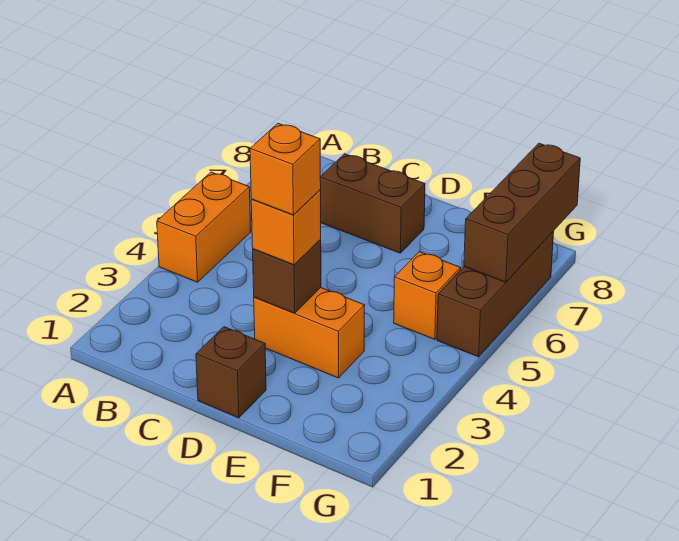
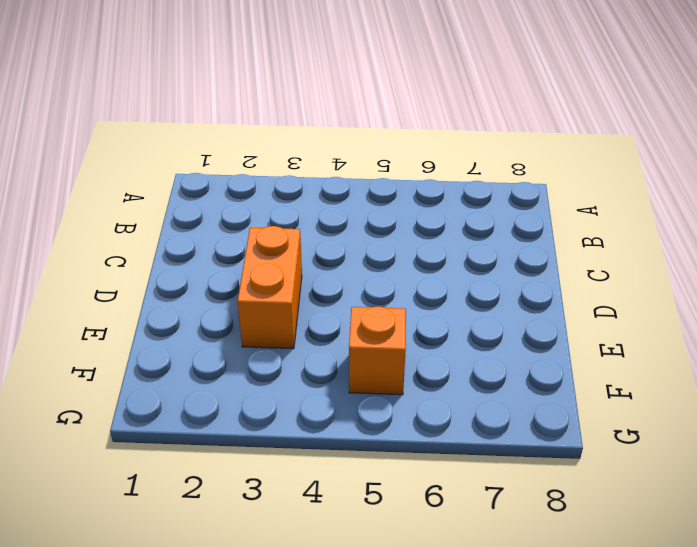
none -> orange 1x2 brick [157,172,251,282]
none -> brown 1x2 brick [320,154,425,253]

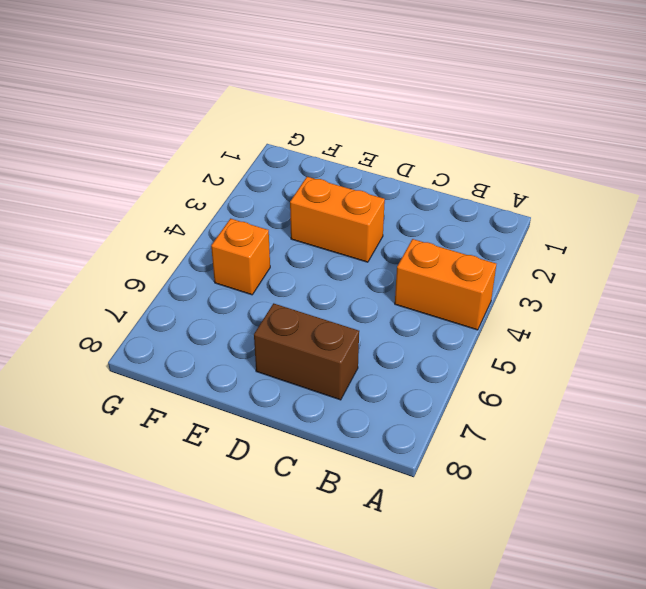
orange 1x2 brick [395,239,496,330] -> orange 1x2 brick turned to [157,172,251,282]
none -> brown 1x1 brick [196,327,266,418]
none -> brown 1x3 brick [437,231,554,357]

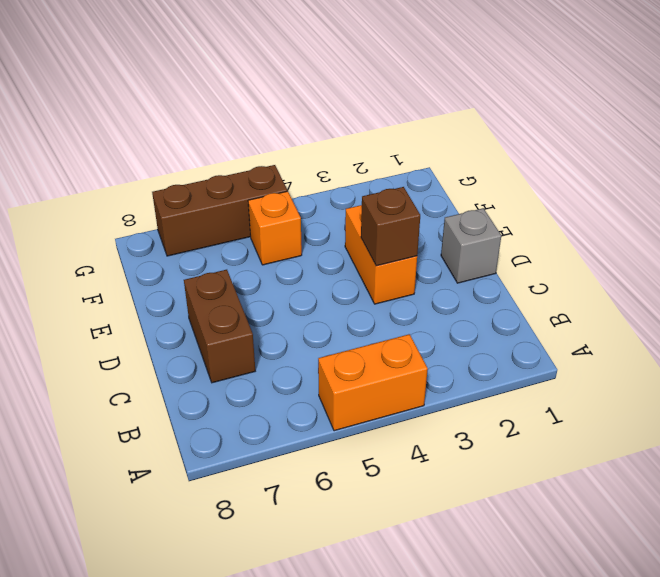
grey 1x1 brick [441,208,501,283] -> brown 1x1 brick [196,327,266,418]
none -> brown 1x3 brick [464,143,580,282]
none -> orange 1x1 brick [251,190,321,265]

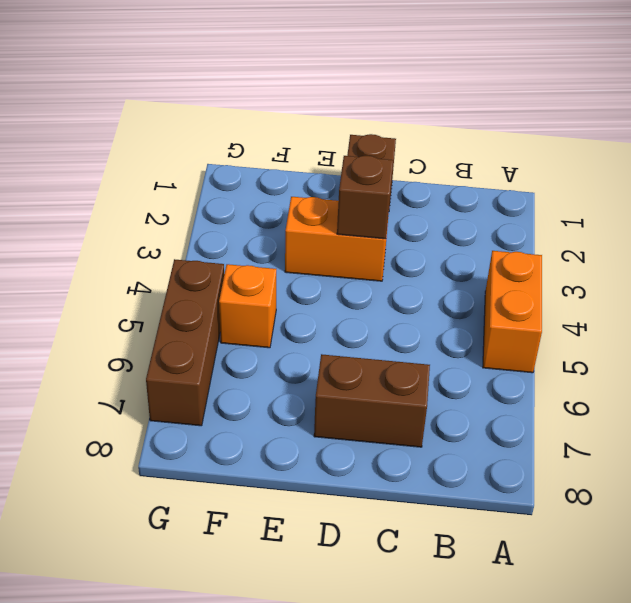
none -> brown 1x3 brick [464,143,580,282]
none -> orange 1x1 brick [251,190,321,265]

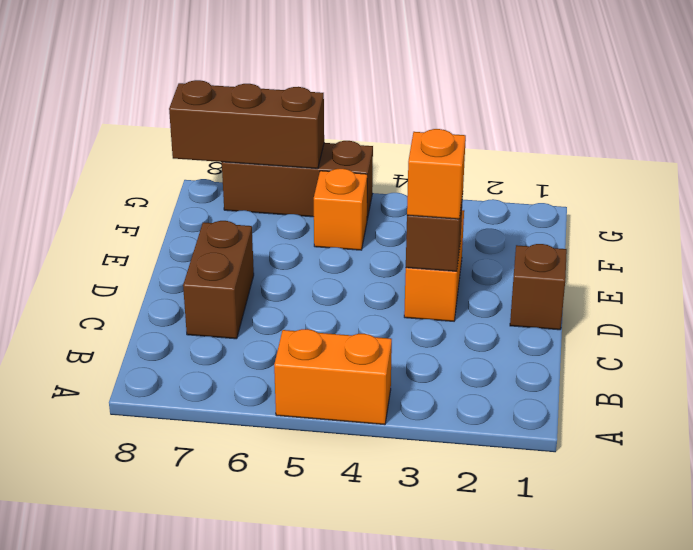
none -> orange 1x1 brick [250,123,321,215]

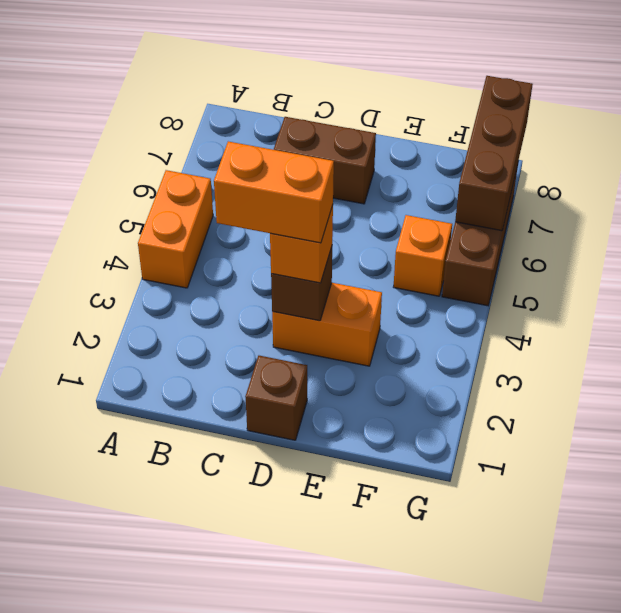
orange 1x2 brick [214,141,334,243] -> orange 1x1 brick [250,123,321,215]

